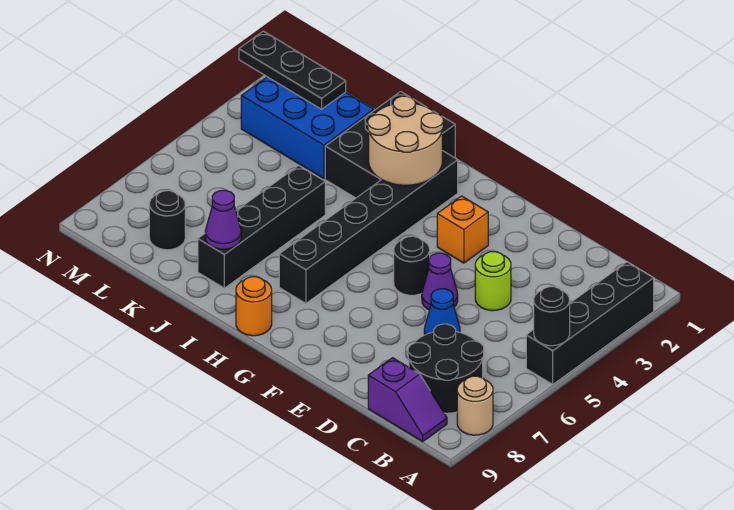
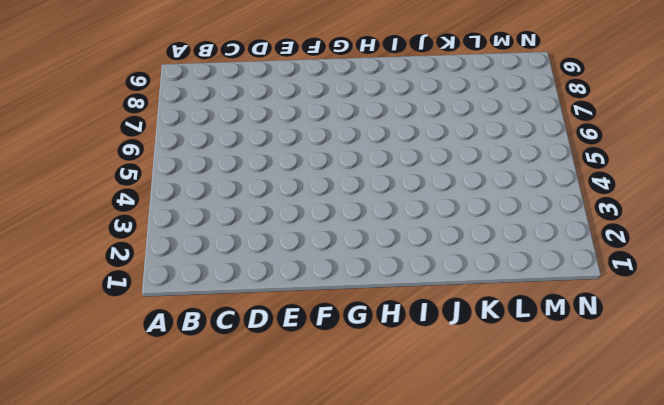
none -> black 1x4 brick [526,262,654,384]
none -> tan 1x1 round brick [457,376,493,435]
none -> black 2x2 round brick [408,324,484,413]

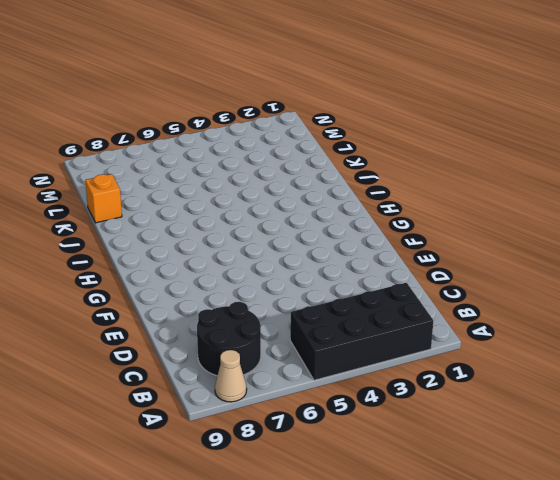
black 2x4 brick [290,283,433,380] -> black 1x4 brick [526,262,654,384]
tan 1x1 cone [215,350,247,402] -> tan 1x1 round brick [457,376,493,435]
orange 1x1 brick [85,174,122,223] -> orange 1x1 brick moved to [437,196,488,263]
none -> purple 1x2 slope [368,358,447,442]
none -> lime 1x1 round brick [475,252,511,311]
none -> blue 1x1 cone [424,289,460,335]

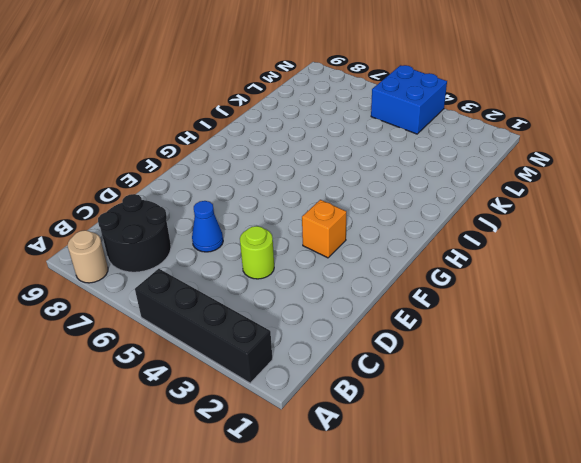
blue 2x2 brick [371,65,447,134] -> none
none -> purple 1x2 slope [368,358,447,442]
none -> purple 1x1 cone [422,253,458,310]
none -> black 1x1 round brick [394,236,430,295]

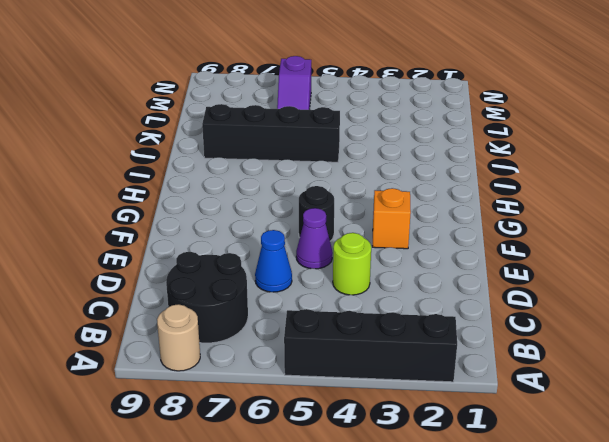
purple 1x2 slope [277,56,311,110] -> purple 1x2 slope moved to [368,358,447,442]
none -> black 1x6 brick [279,151,458,303]
none -> orange 1x1 round brick [236,277,272,336]
none -> black 2x3 brick [325,92,455,198]

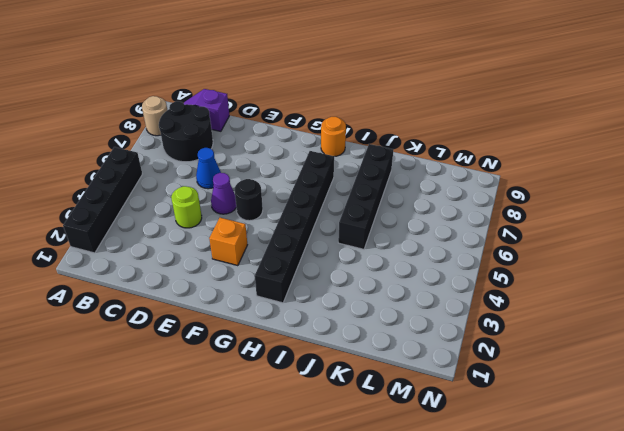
none -> black 2x3 brick [325,92,455,198]
none -> blue 2x3 brick [241,77,374,179]
none -> black 1x1 round brick [149,191,185,250]

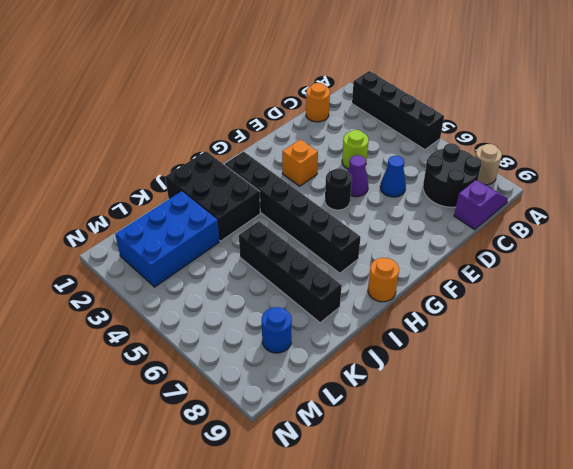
orange 1x1 round brick [306,83,330,122] -> none
blue 1x1 round brick [262,307,292,353] -> black 1x1 round brick [149,191,185,250]
none -> black 1x1 round brick [534,287,570,346]
none -> tan 2x2 round brick [368,96,443,185]
none -> purple 1x1 cone [205,190,241,249]

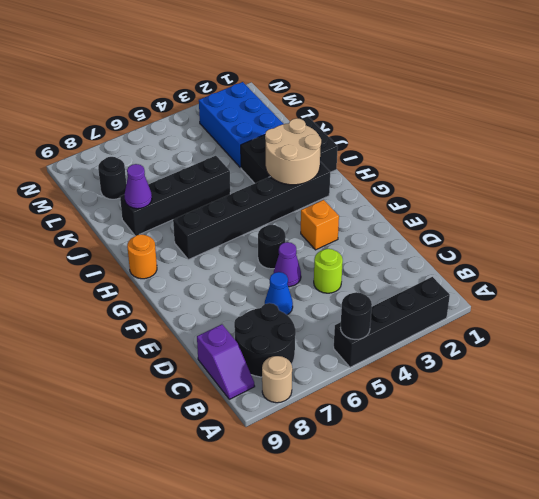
none -> black 1x3 plate [239,31,346,109]

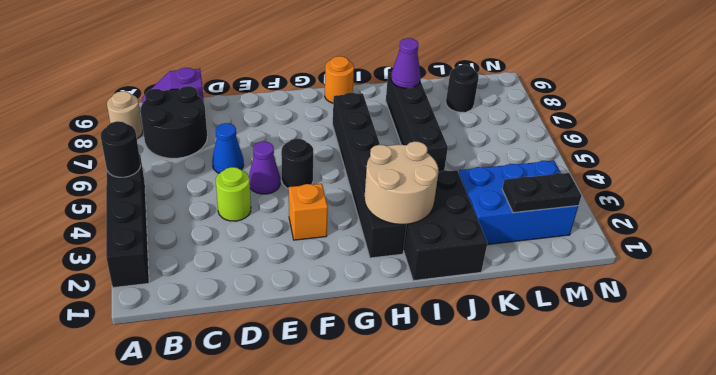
black 1x2 plate [502,173,581,213] -> black 1x3 plate [239,31,346,109]

